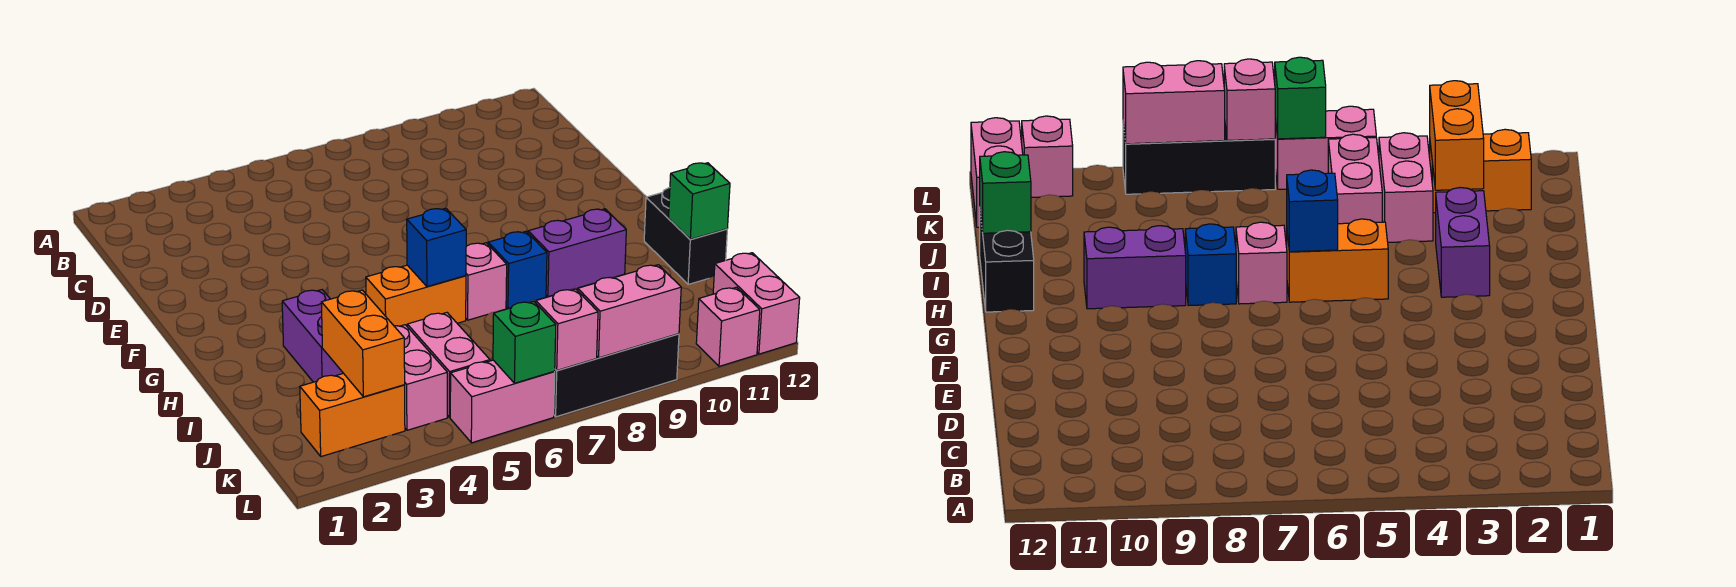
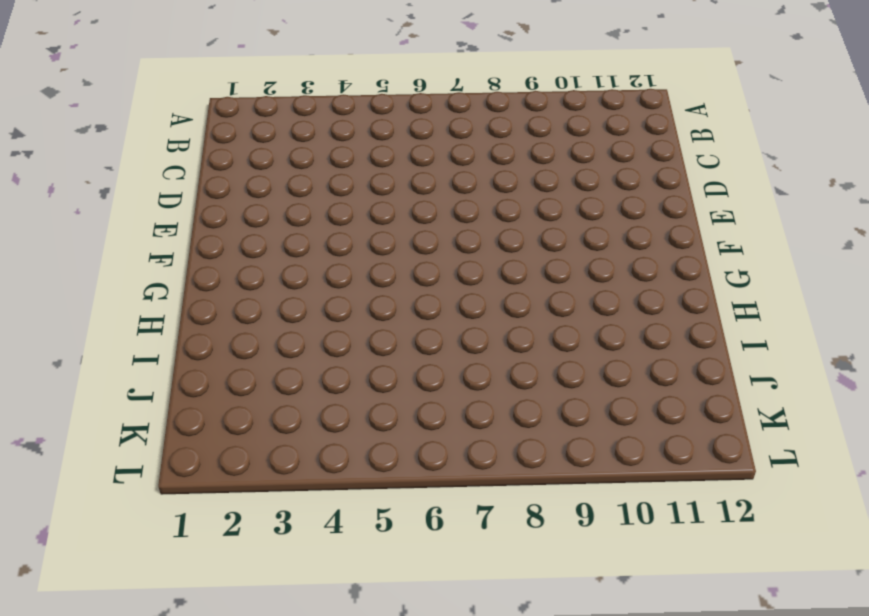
none -> purple 1x2 brick [282,290,343,382]
none -> orange 1x2 brick [366,265,466,326]
none -> pink 1x1 brick [466,243,507,320]

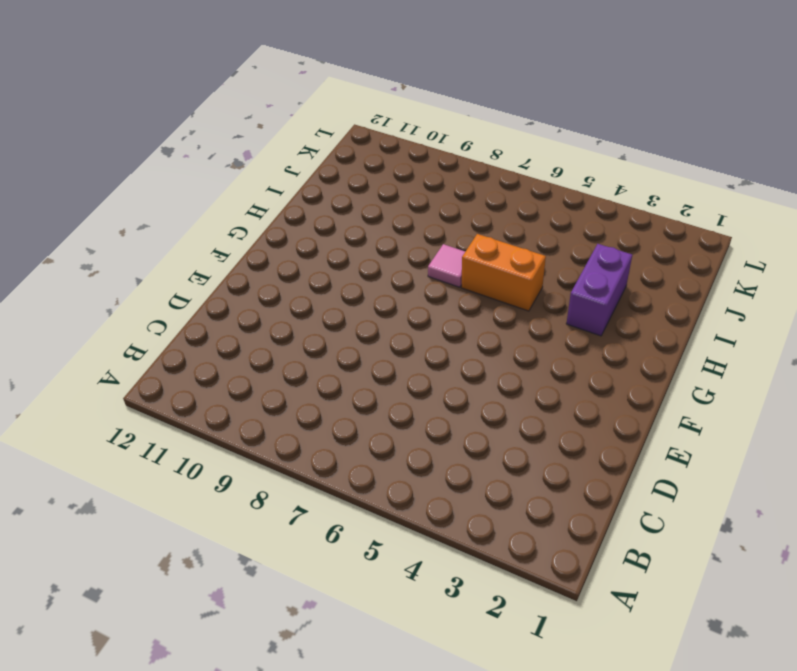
pink 1x1 tile [428,244,465,287] -> pink 1x1 brick [466,243,507,320]
none -> blue 1x1 brick [488,231,547,308]
none -> purple 1x2 brick [528,209,626,297]
none -> black 1x2 brick [644,188,727,284]

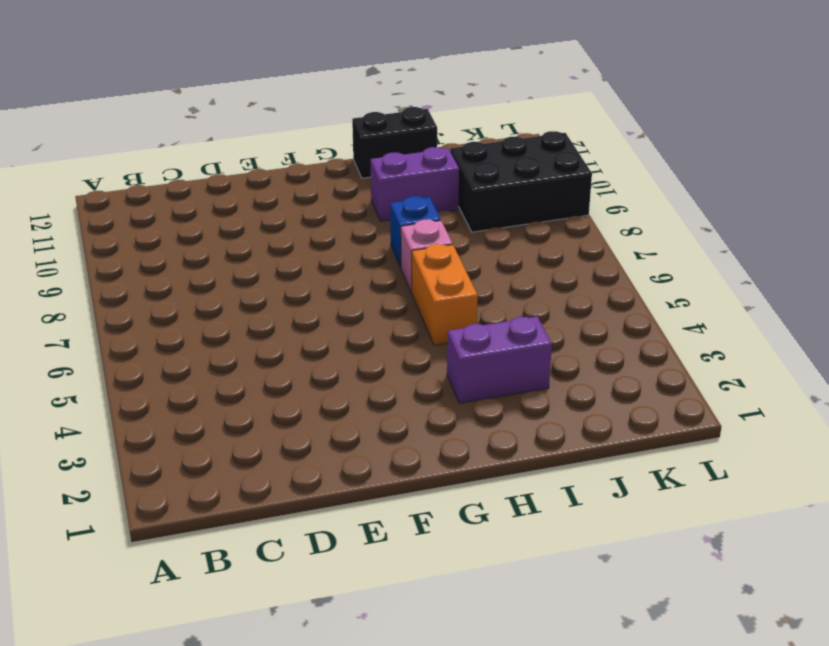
purple 1x2 brick [371,147,459,221] -> purple 1x2 brick turned to [528,209,626,297]
black 2x3 brick [450,131,592,232] -> black 1x3 brick [554,334,679,417]
none -> pink 1x2 brick [394,325,447,430]
none -> pink 1x2 brick [407,313,490,417]
none -> orange 1x2 brick [300,373,405,457]

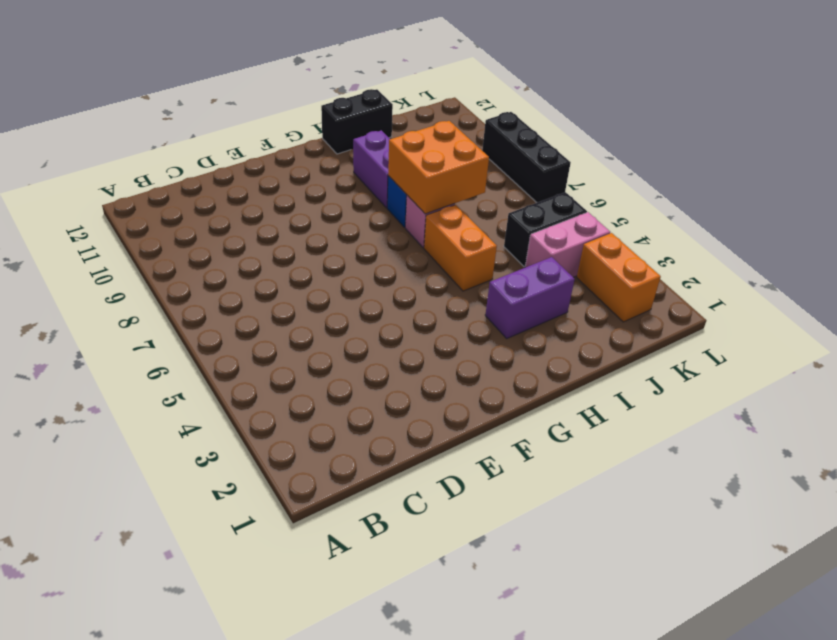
orange 2x2 brick [388,121,489,214] -> none
black 1x2 brick [504,192,587,267] -> pink 1x2 brick [407,313,490,417]
none -> pink 1x2 brick [713,253,800,354]
none -> pink 1x2 brick [450,360,555,443]
none -> pink 1x1 brick [696,287,760,366]

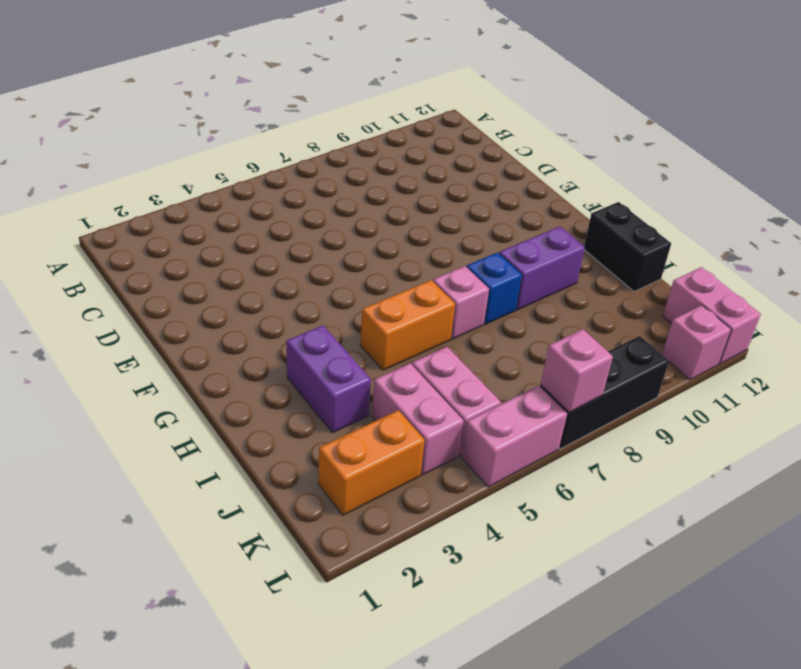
none -> blue 1x1 brick [407,208,466,287]
none -> green 1x1 brick [669,163,730,239]
none -> orange 1x2 brick [321,290,405,397]

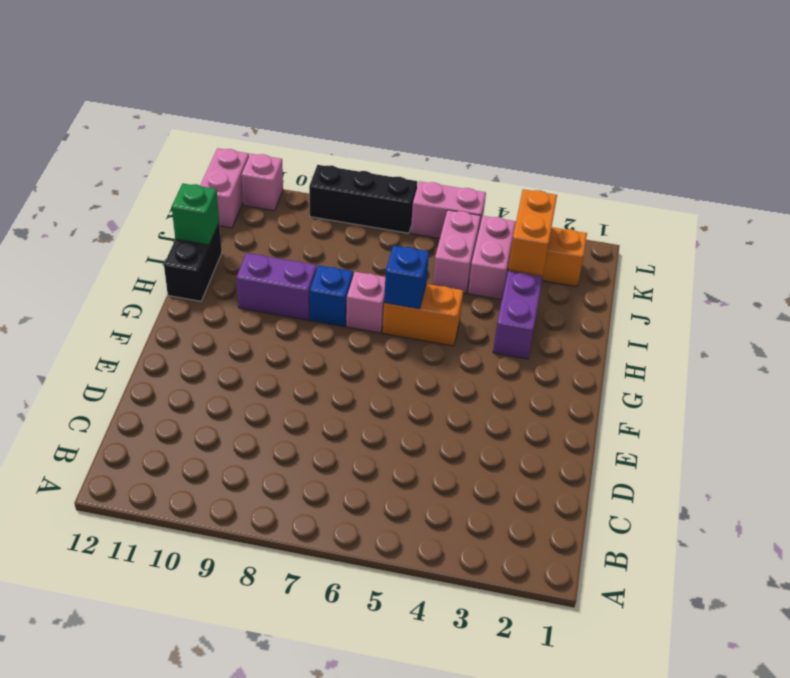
none -> green 1x1 brick [493,301,556,383]
none -> pink 1x1 brick [536,289,598,370]
none -> pink 1x2 brick [578,265,681,358]

